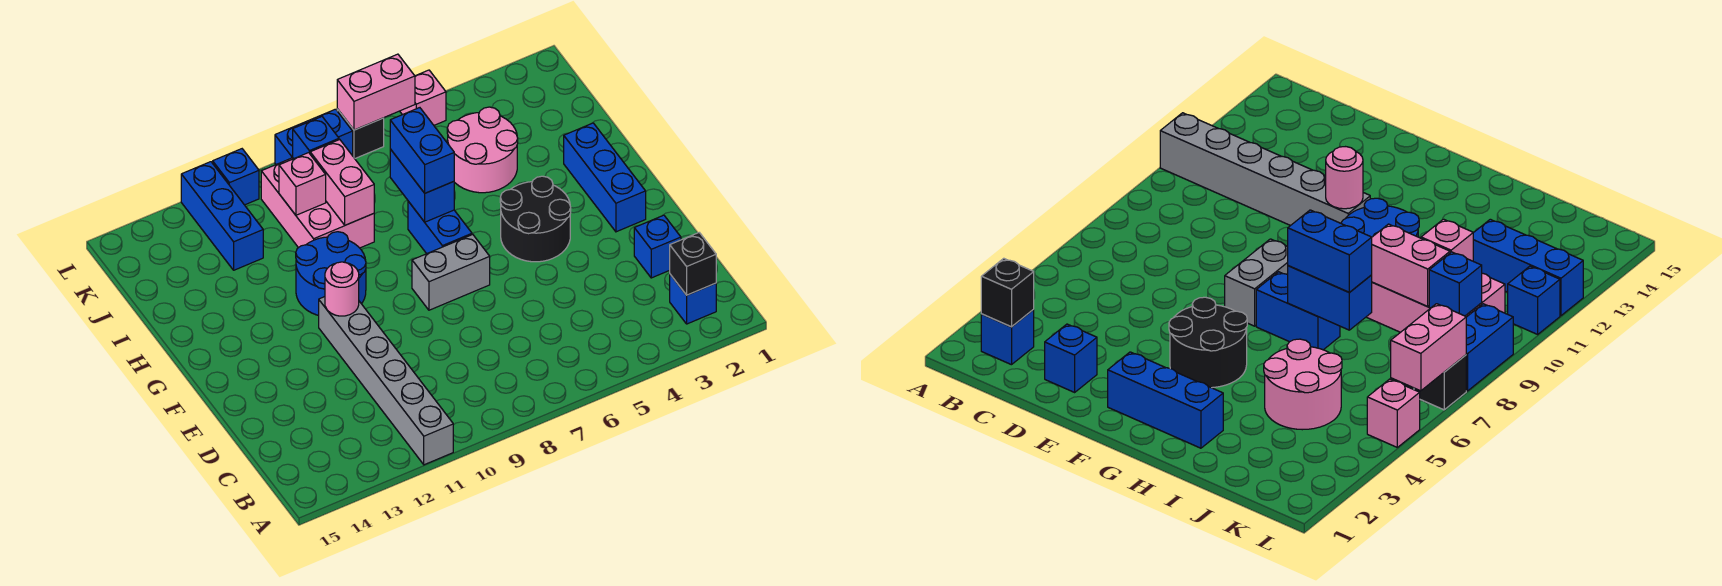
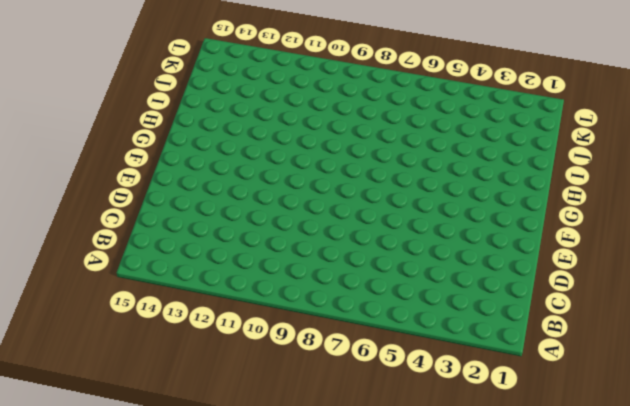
none -> grey 1x6 brick [319,297,453,465]
none -> blue 1x1 brick [670,274,716,324]
none -> blue 1x1 brick [634,215,681,278]

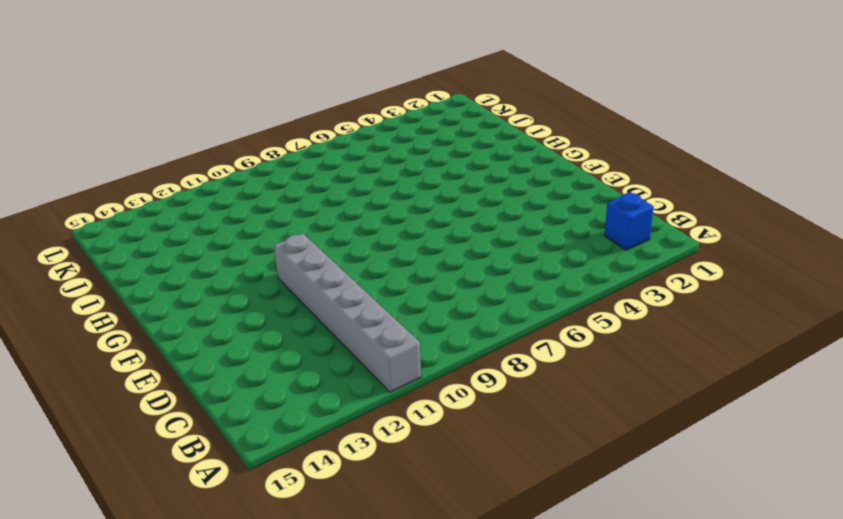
none -> blue 1x1 brick [634,215,681,278]
none -> blue 1x3 brick [564,123,646,232]
none -> black 2x2 round brick [500,176,571,262]

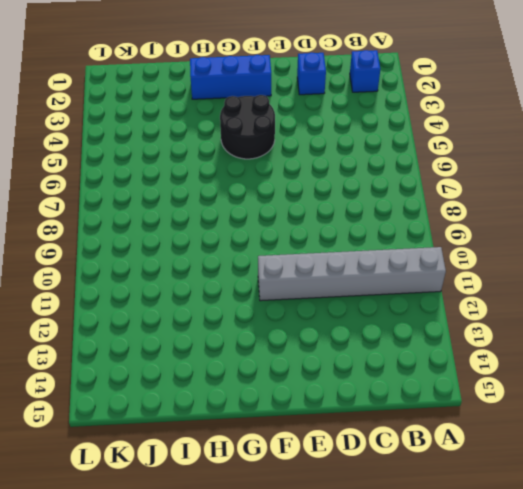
none -> grey 1x2 brick [412,235,490,310]
none -> blue 1x2 brick [408,201,472,254]
none -> blue 2x2 round brick [296,232,366,316]

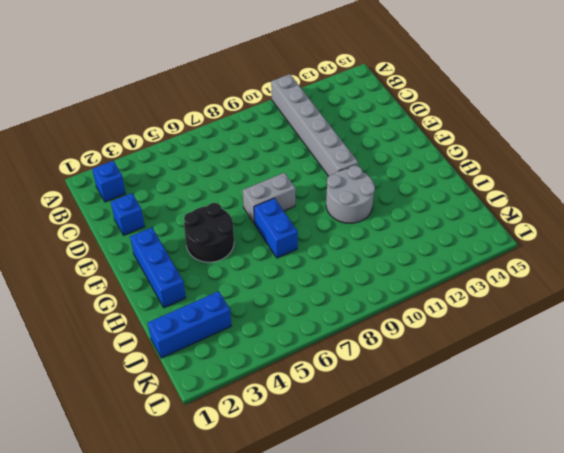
grey 2x2 round brick [326,166,375,223] -> blue 2x2 round brick [296,232,366,316]
blue 1x3 brick [148,291,231,358] -> blue 1x3 brick turned to [181,162,263,270]
none -> pink 2x2 round brick [447,107,518,193]
none -> pink 2x3 brick [261,158,374,248]
none -> pink 1x1 brick [400,70,446,125]

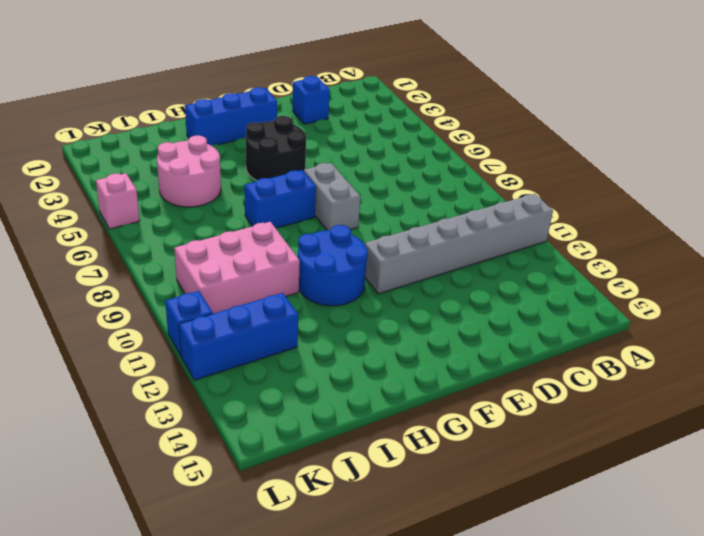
none -> blue 1x1 brick [670,274,716,324]
none -> black 1x1 brick [337,109,384,158]
none -> blue 1x2 brick [275,109,353,164]

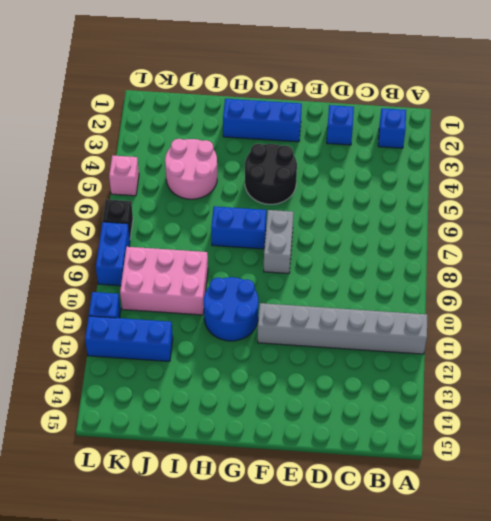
none -> black 1x1 brick [670,233,716,295]
none -> pink 1x1 round brick [325,262,359,316]
none -> blue 1x2 brick [390,149,454,222]

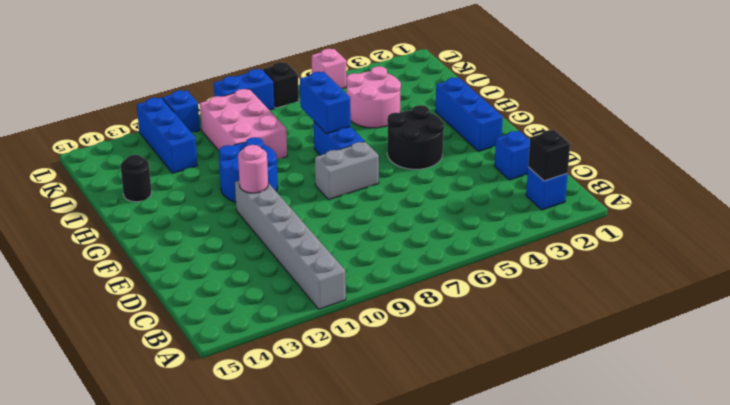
black 1x1 round brick [121,155,152,202] -> none
none -> pink 1x2 brick [310,140,374,225]
none -> pink 1x1 brick [279,153,326,215]
none -> blue 1x1 brick [293,117,339,159]

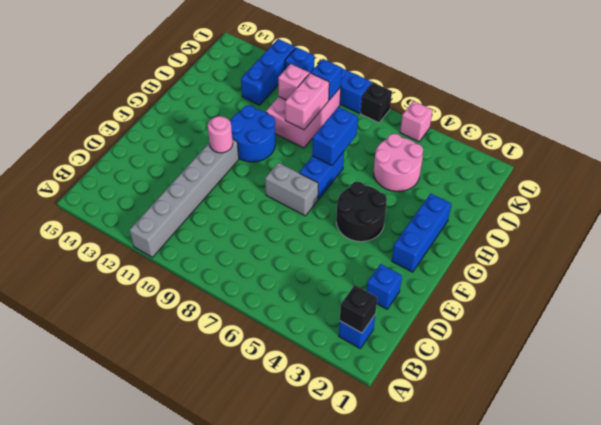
none -> pink 1x2 brick [337,54,415,130]
none -> blue 1x2 brick [390,108,454,193]

